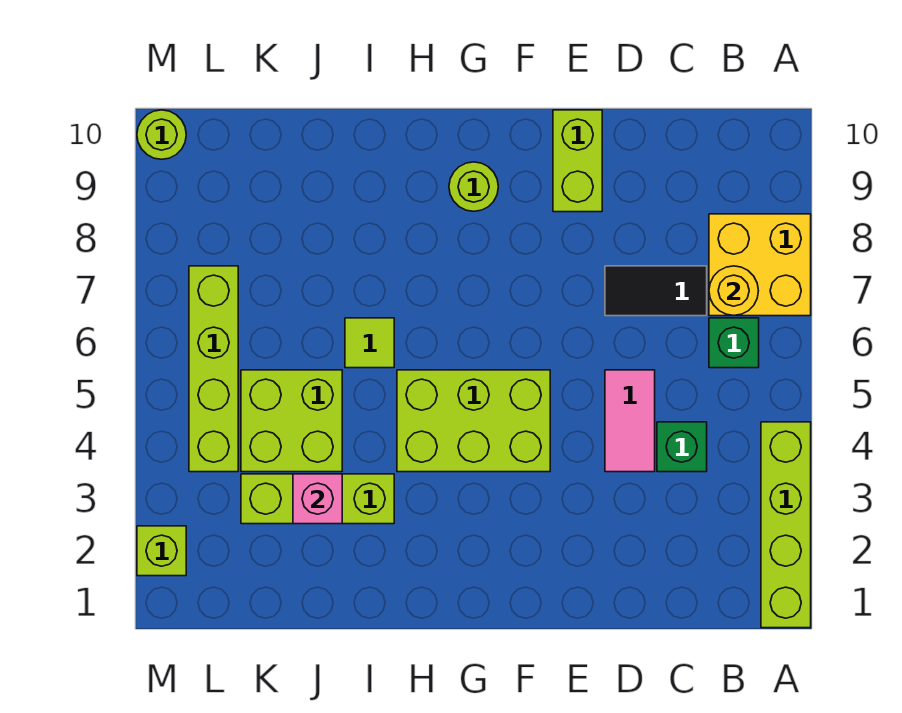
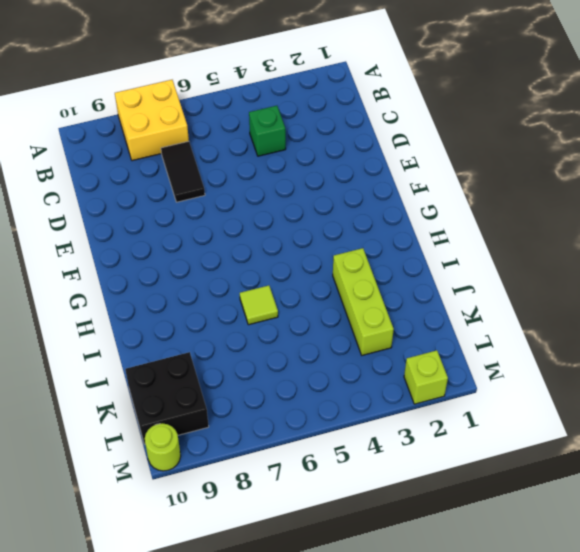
black 2x2 brick [125,352,209,444] -> none
none -> lime 1x4 brick [761,422,811,628]
none -> green 1x1 brick [709,318,759,368]
none -> pink 1x2 tile [605,370,655,472]

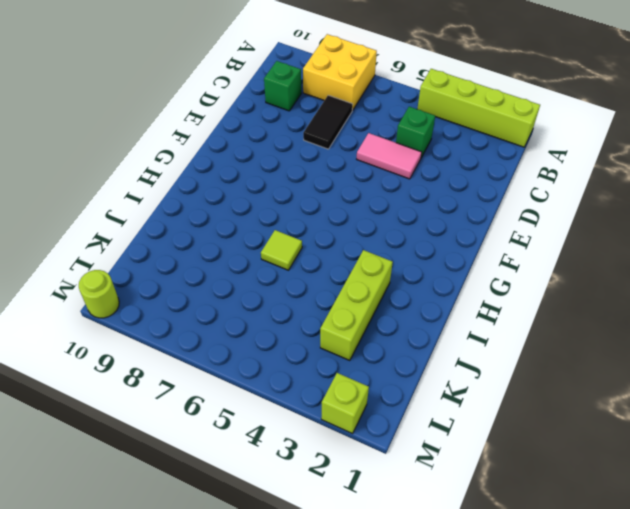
green 1x1 brick [264,61,301,111] -> green 1x1 brick moved to [709,318,759,368]
none -> lime 1x2 brick [553,110,602,212]
none -> lime 2x3 brick [397,370,550,472]
none -> lime 1x1 round brick [449,162,498,211]

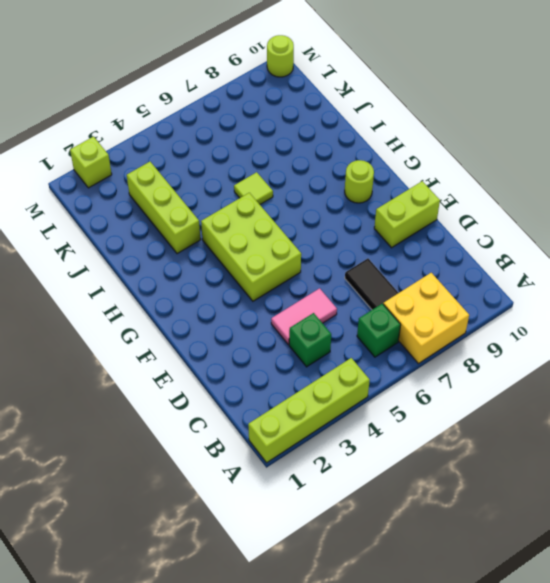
none -> lime 2x2 brick [241,370,342,472]
none -> lime 1x4 brick [189,266,238,472]
none -> yellow 1x1 round brick [709,266,758,316]

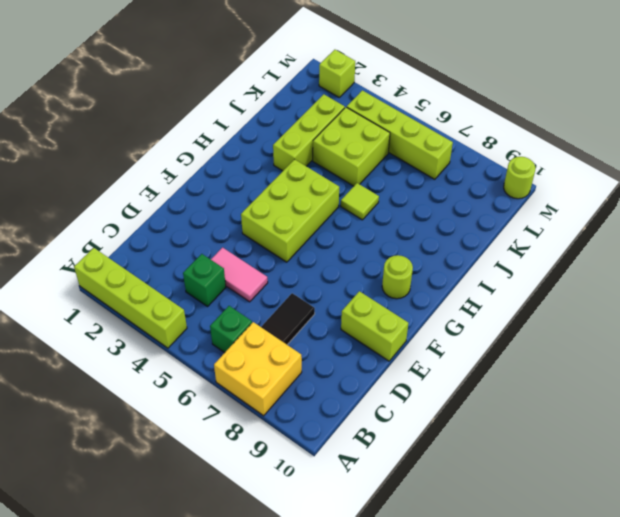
none -> yellow 1x1 round brick [709,266,758,316]
none -> pink 1x1 brick [293,474,342,524]

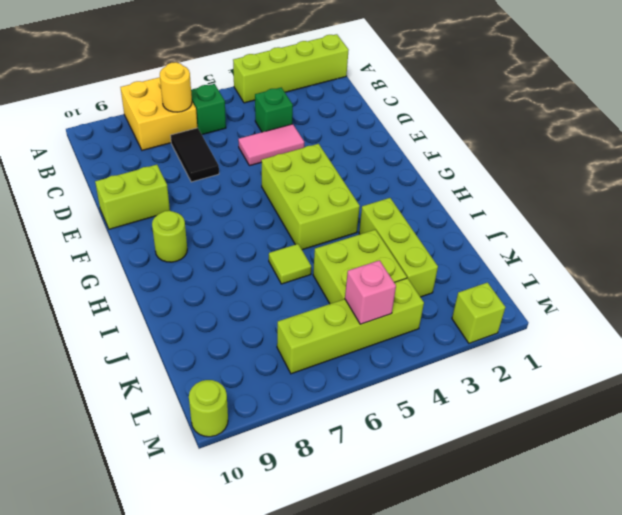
pink 1x1 brick [345,260,396,324] -> pink 1x1 brick moved to [293,474,342,524]

